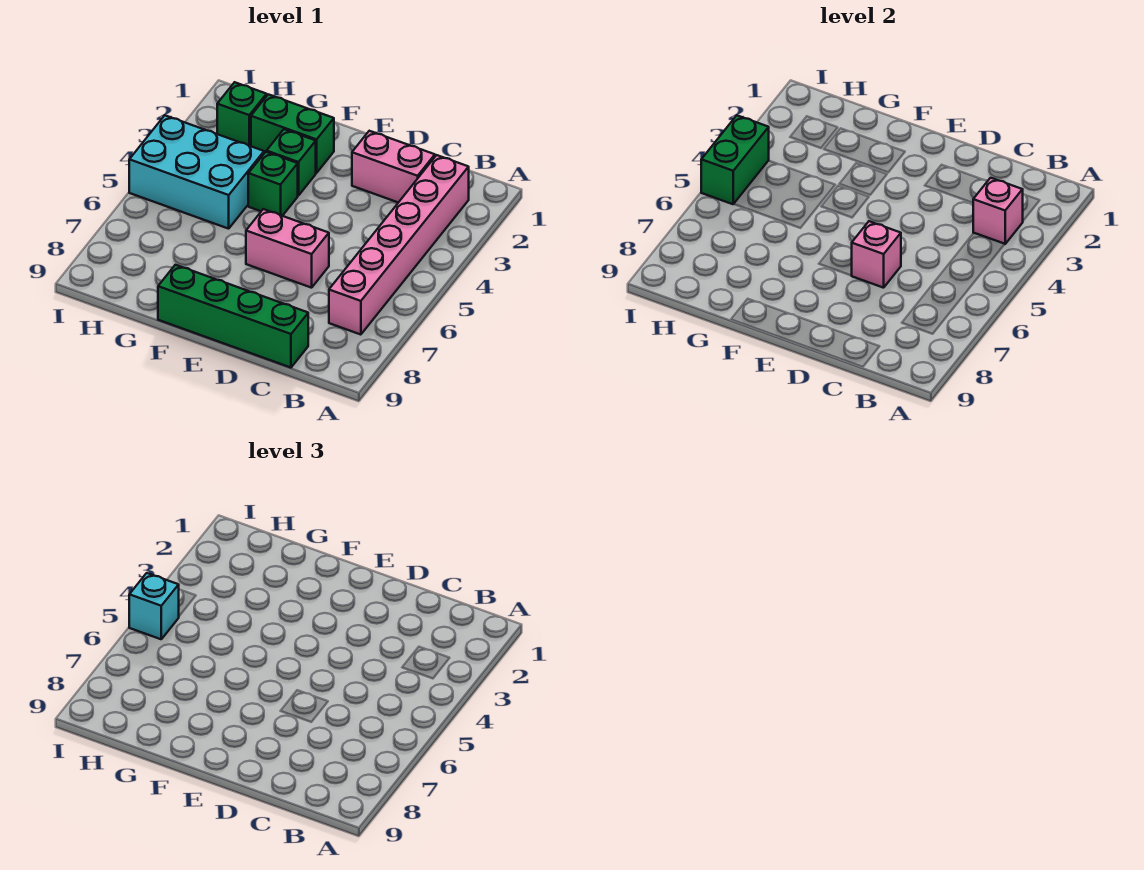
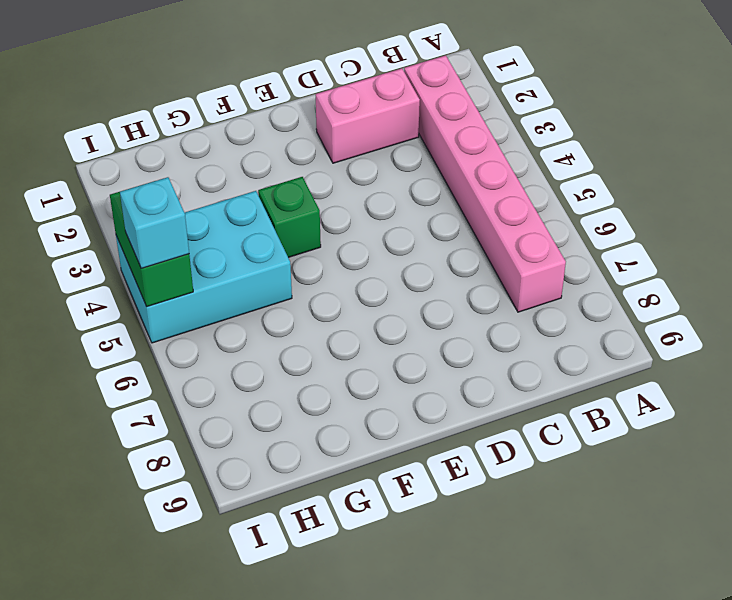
none -> green 1x4 brick [158,265,308,368]
none -> pink 1x2 brick [246,209,329,288]
none -> green 1x2 brick [251,94,334,173]

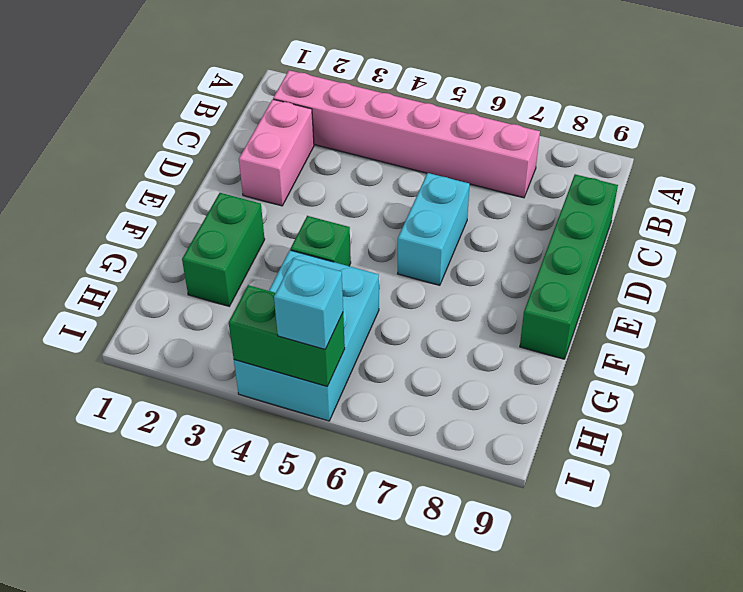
cyan 1x2 brick [398,173,470,285] -> pink 1x2 brick [246,209,329,288]
none -> green 1x1 brick [267,129,316,196]
none -> green 1x1 brick [217,82,267,146]
none -> pink 1x1 brick [973,178,1023,244]

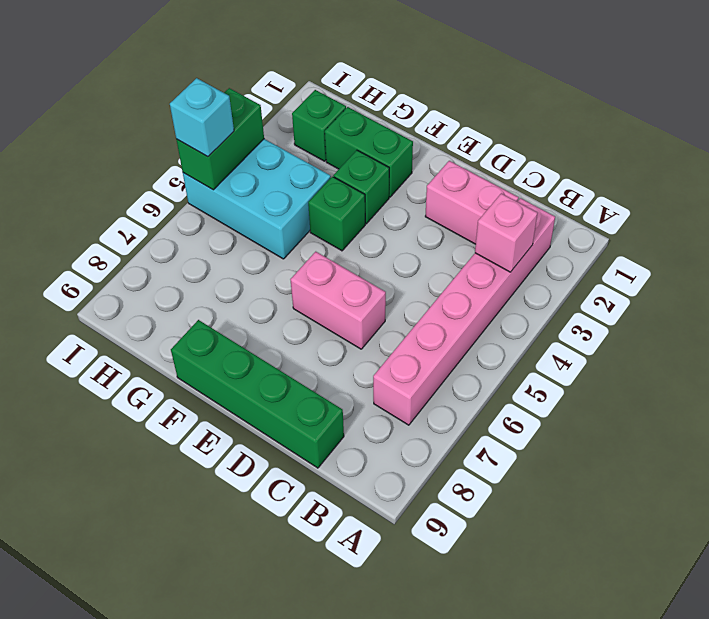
none -> pink 1x1 brick [851,221,901,288]

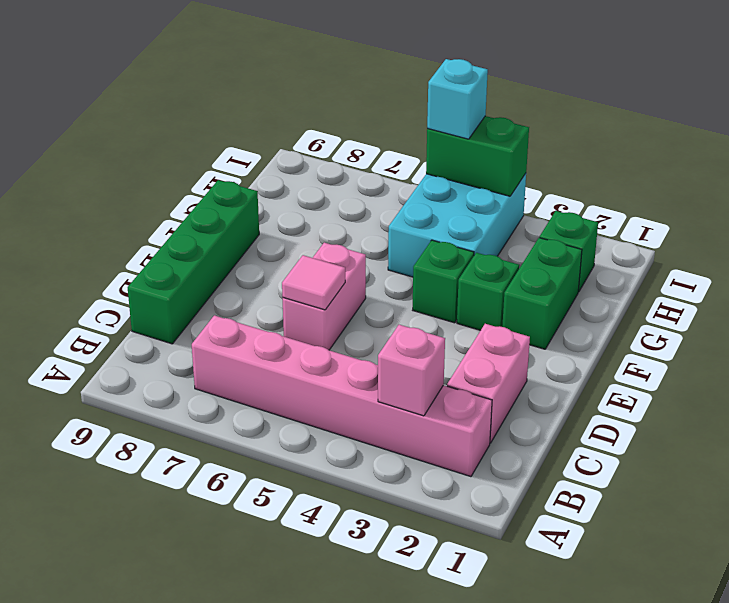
pink 1x1 tile [282,255,345,310] -> pink 1x1 brick [851,221,901,288]

